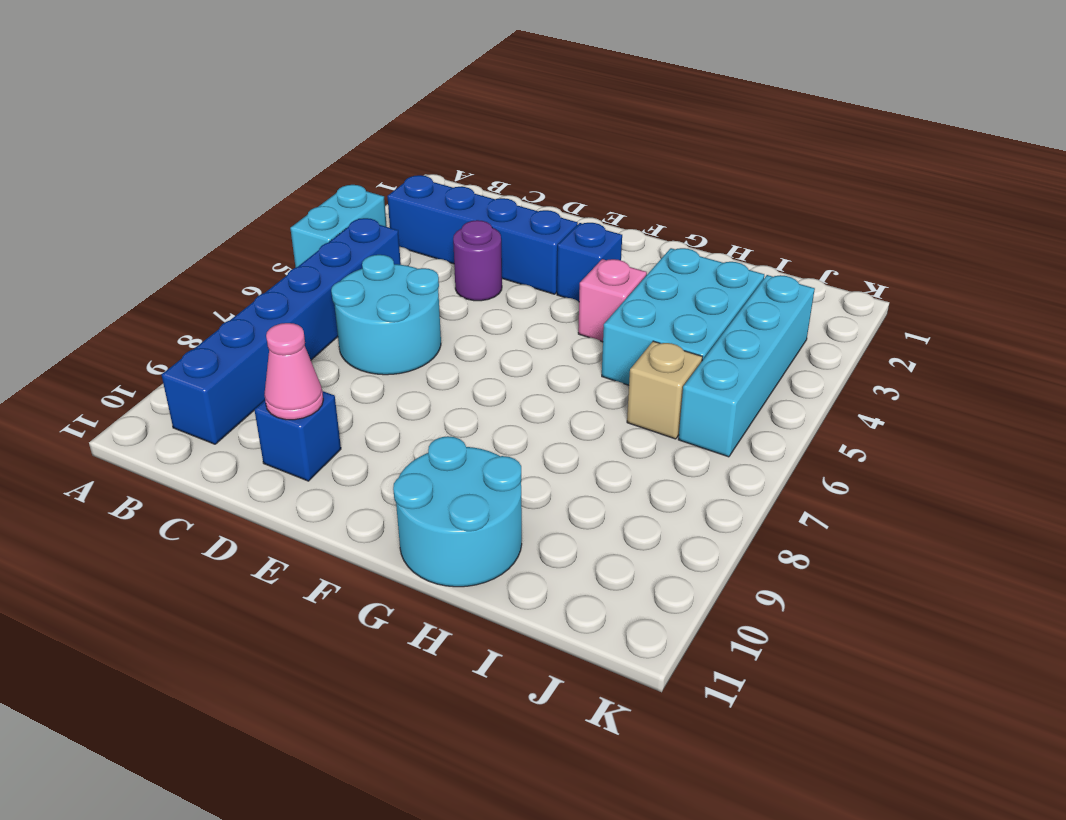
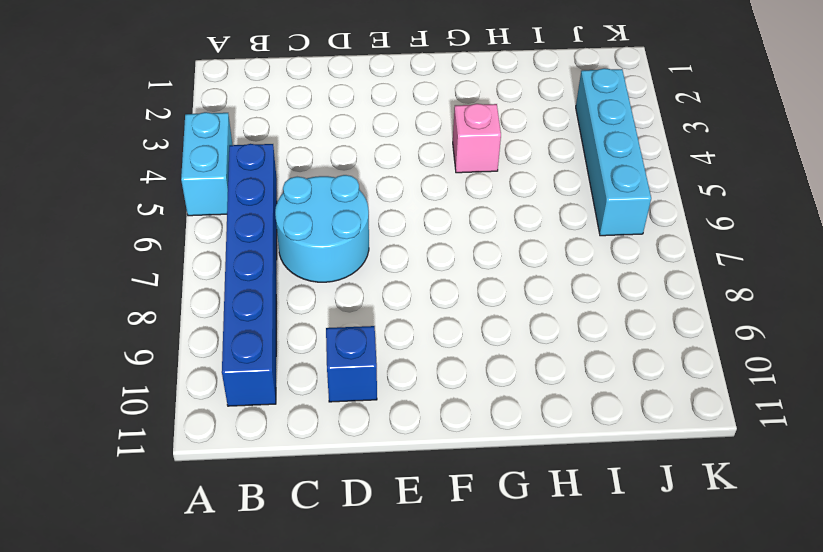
none -> blue 1x4 brick [387,175,578,294]
none -> purple 1x1 round brick [453,220,502,301]
none -> blue 1x1 brick [557,223,622,302]

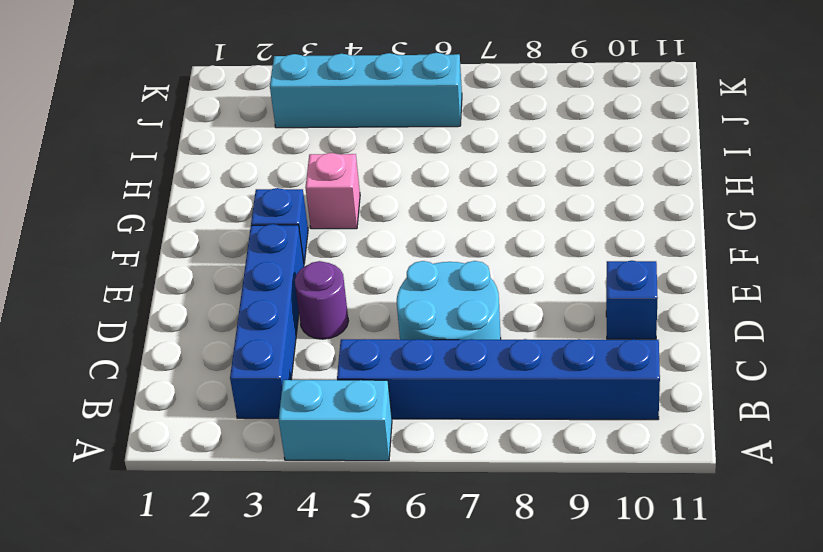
none -> cyan 2x2 round brick [393,436,522,587]
none -> cyan 2x3 brick [602,248,764,385]
none -> tan 1x1 brick [627,341,702,439]

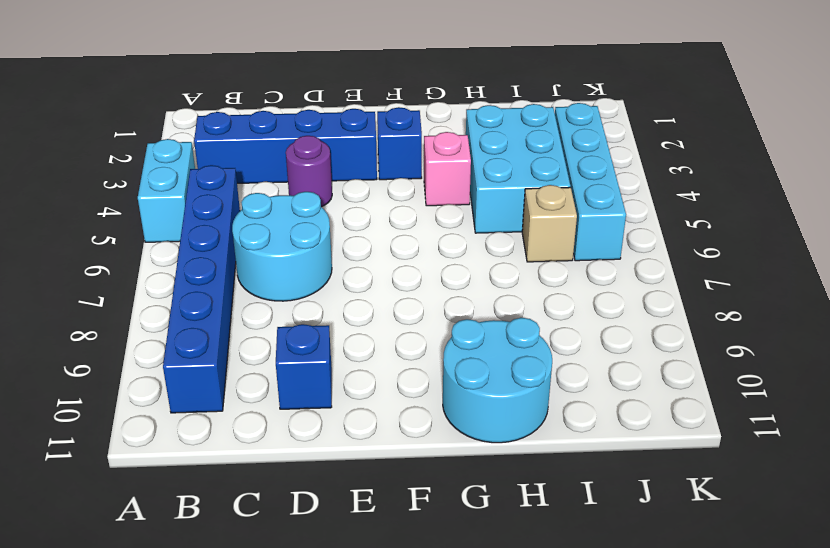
none -> pink 1x1 cone [264,323,323,420]

